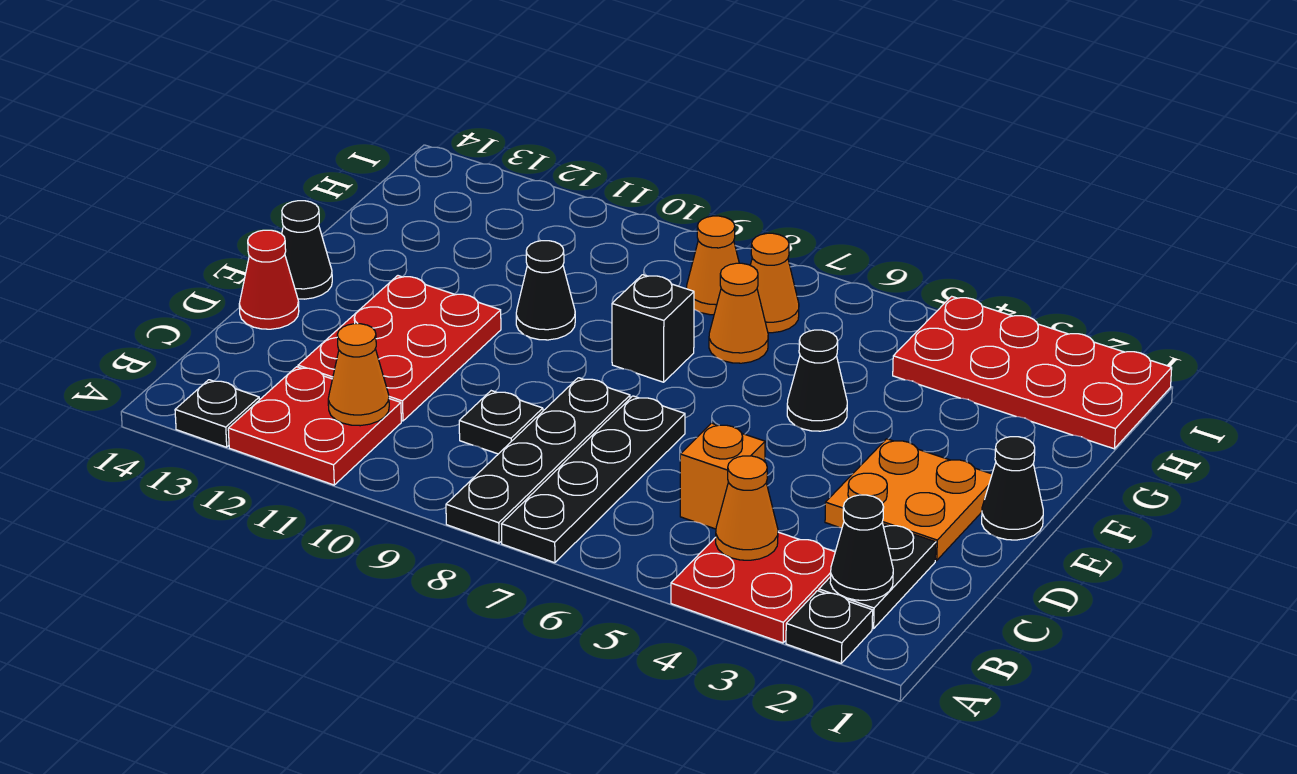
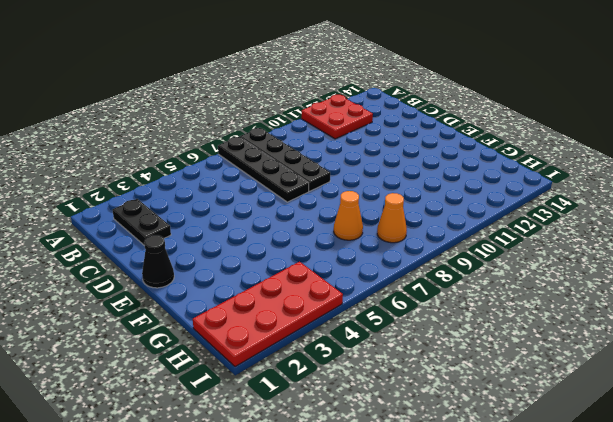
none -> black 1x1 plate [786,591,873,663]
none -> red 2x2 plate [671,532,835,643]
none -> black 1x1 plate [175,380,259,447]

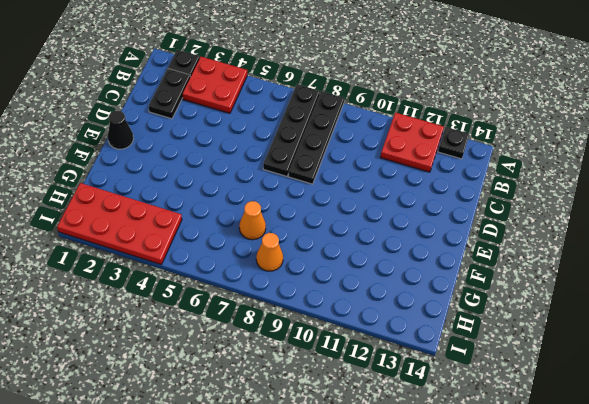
none -> orange 1x1 brick [680,423,765,529]
none -> black 1x1 plate [459,391,543,454]
none -> red 2x3 plate [298,276,501,421]

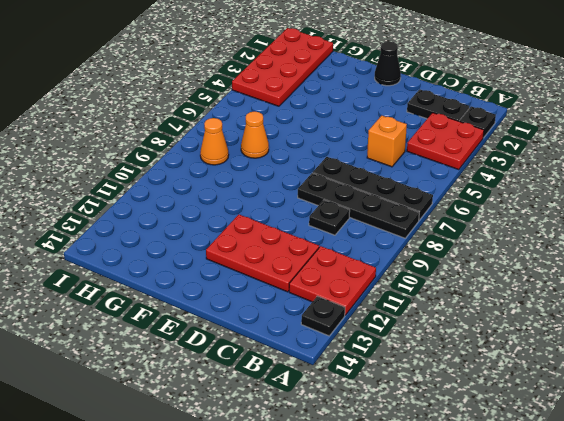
none -> orange 2x2 plate [825,439,992,561]
none -> red 1x1 cone [239,230,299,329]
none -> black 1x1 cone [282,201,332,299]

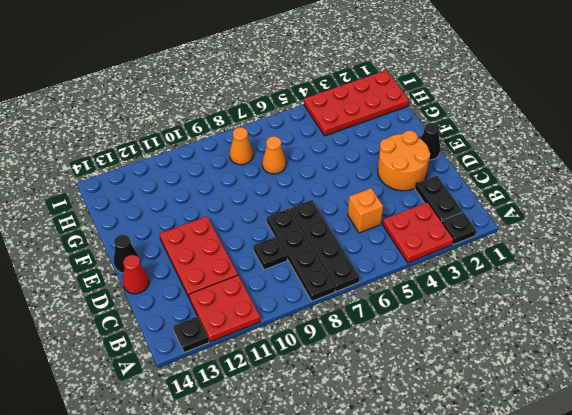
orange 2x2 round brick [378,130,430,191] -> orange 2x2 plate [825,439,992,561]
none -> black 1x1 cone [787,330,847,431]
none -> black 1x1 brick [612,275,694,382]
none -> black 1x1 cone [516,241,575,340]

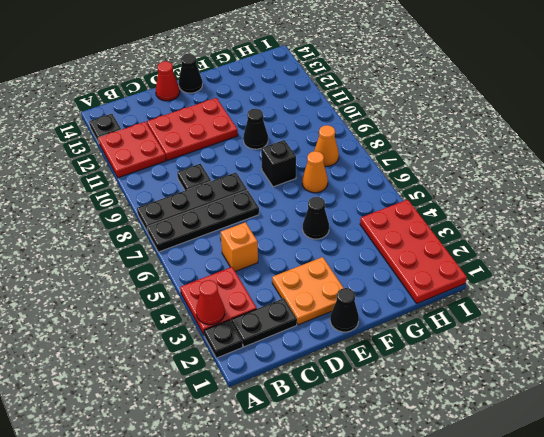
red 1x1 cone [196,280,225,325] -> none
none -> orange 1x1 cone [750,233,799,333]
none -> black 1x1 cone [830,495,893,600]
none -> orange 1x1 cone [716,456,778,560]

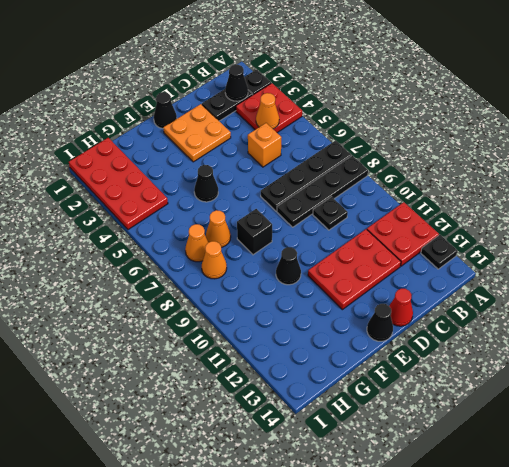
none -> orange 1x1 cone [328,324,389,426]

